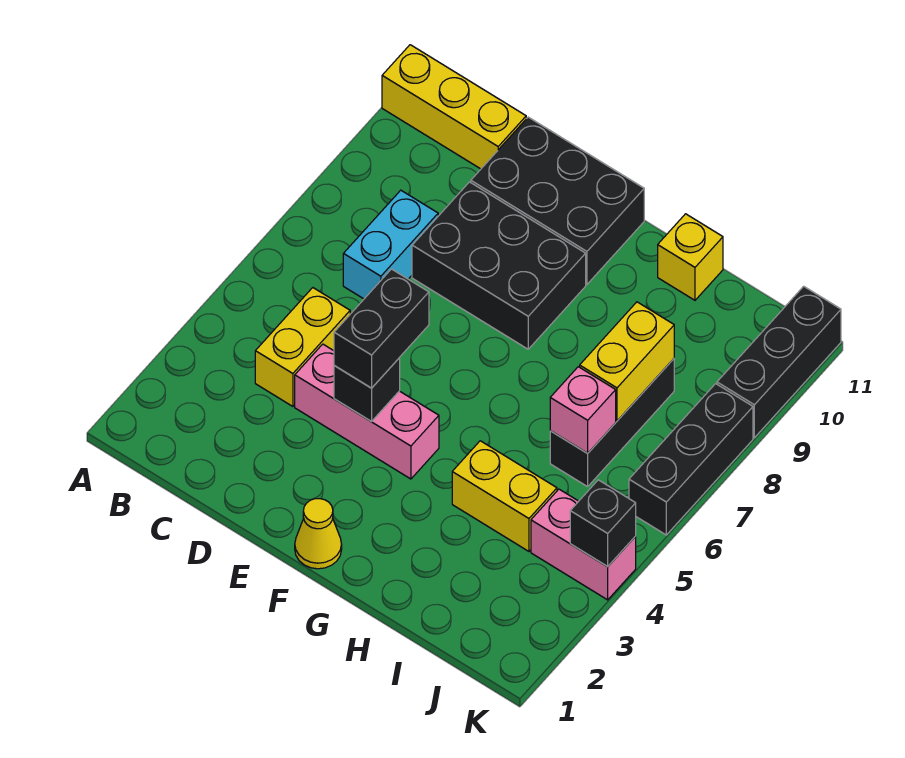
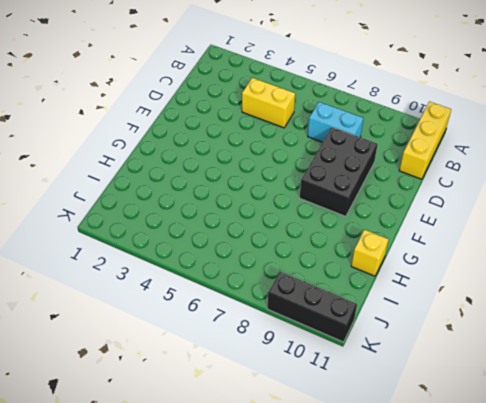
none -> pink 1x3 brick [295,344,439,479]
none -> black 2x3 brick [471,117,644,284]
none -> yellow 1x1 cone [295,499,342,569]

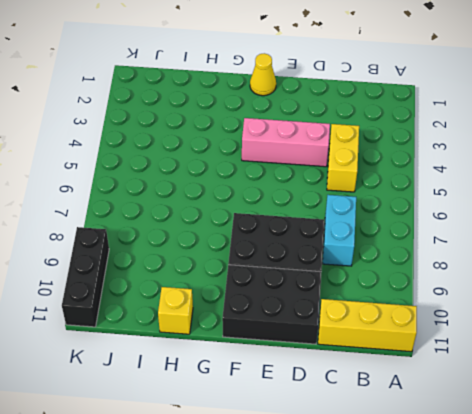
none -> yellow 1x2 brick [452,441,557,551]
none -> black 1x3 brick [550,359,674,487]
none -> pink 1x2 brick [531,489,636,600]

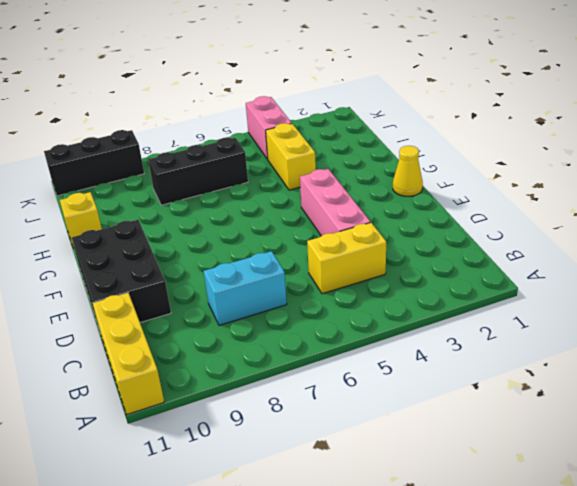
none -> black 2x3 brick [412,182,586,349]
none -> black 1x3 brick [629,384,753,535]
none -> black 1x1 brick [334,358,400,421]

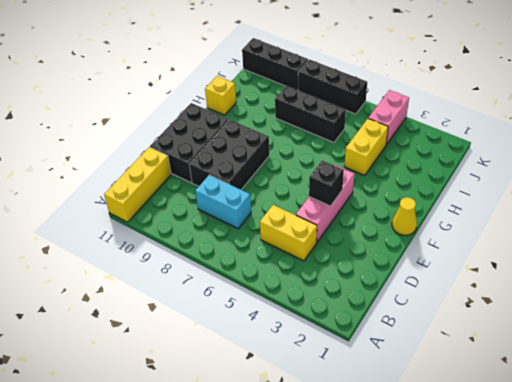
none -> pink 1x1 brick [550,367,616,453]
none -> yellow 1x2 brick [580,302,674,421]
none -> black 1x1 brick [570,480,636,567]

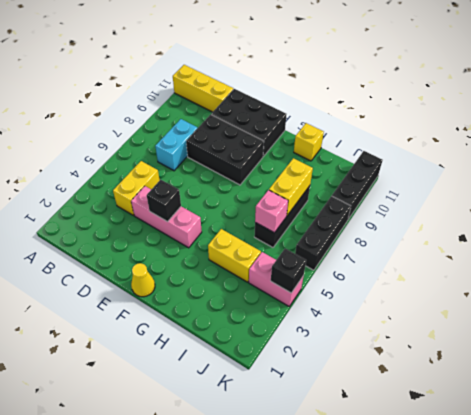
none -> black 1x2 brick [334,269,429,388]

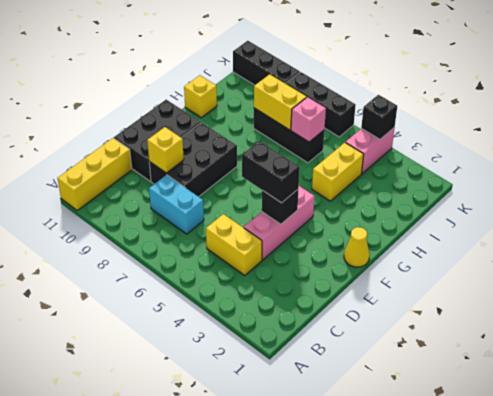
yellow 1x1 brick [147,127,184,173] -> none

